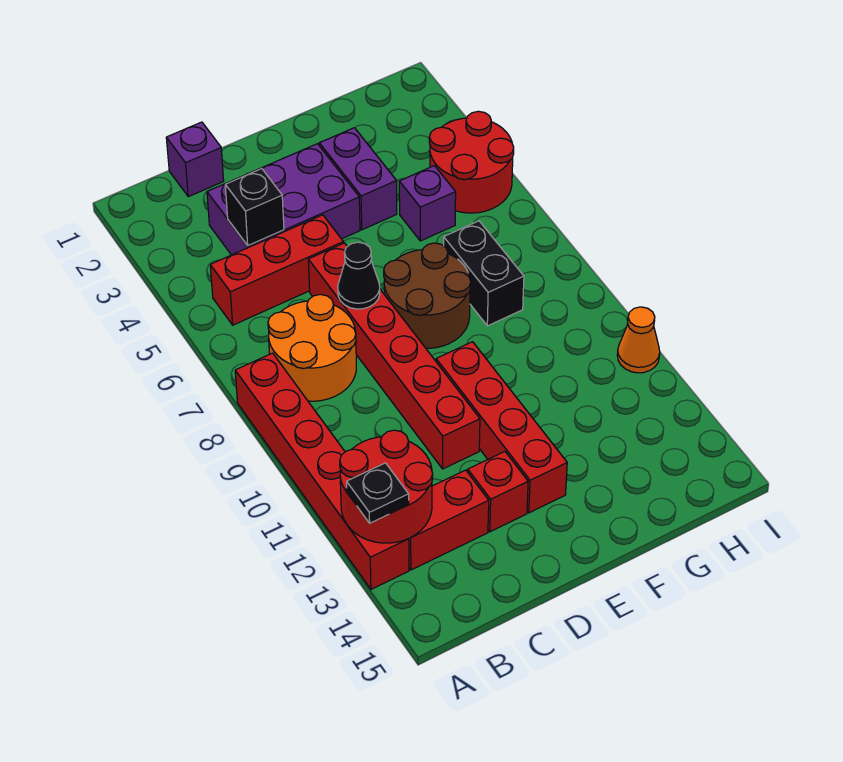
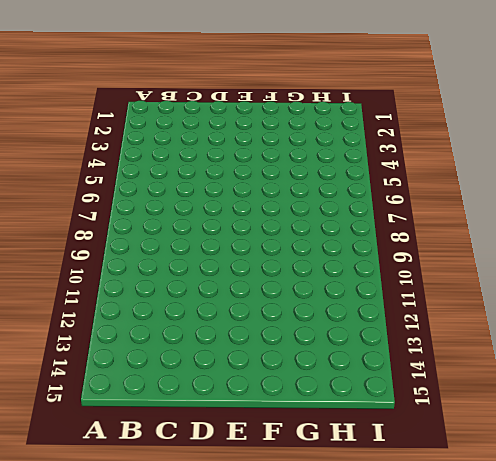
none -> red 1x6 brick [235,353,409,589]
none -> red 1x3 brick [210,215,343,325]
none -> orange 2x2 round brick [268,294,356,401]

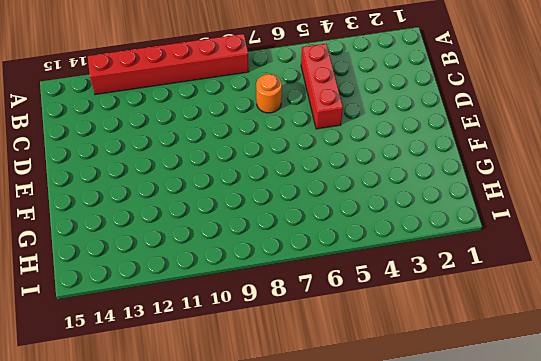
orange 1x1 round brick [256,74,282,113] -> orange 2x2 round brick [268,294,356,401]
none -> red 1x2 brick [409,470,489,570]
none -> purple 1x1 brick [166,122,224,197]
none -> purple 2x3 brick [207,144,360,255]

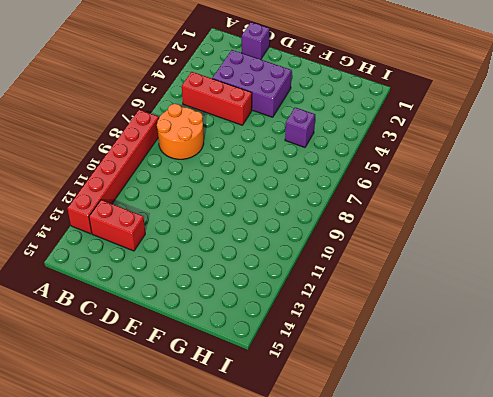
none -> red 1x6 brick [308,243,480,469]
none -> red 1x1 brick [468,452,528,532]
none -> brown 2x2 round brick [384,243,471,348]

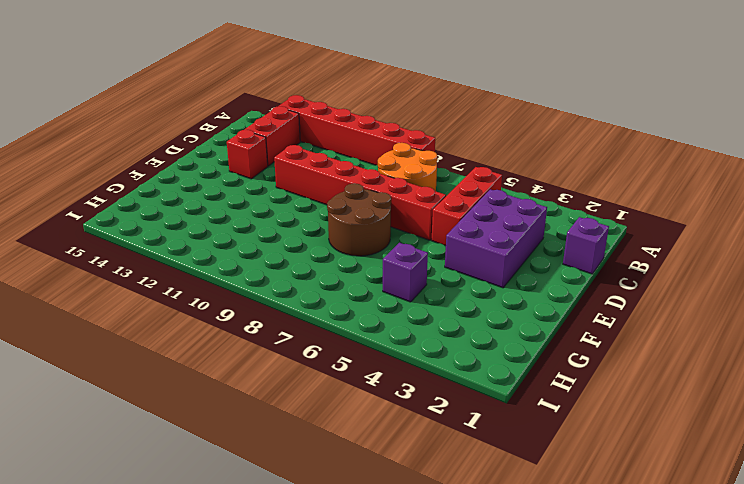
none -> red 1x4 brick [436,342,567,513]
none -> purple 1x2 brick [319,128,397,230]
none -> black 1x2 brick [444,221,524,326]

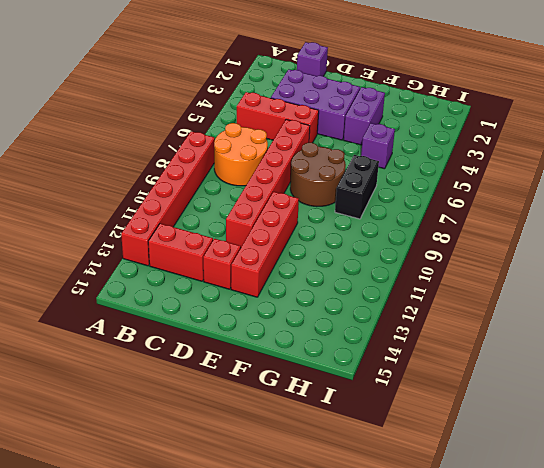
none -> red 2x2 round brick [429,111,514,213]
none -> orange 1x1 cone [617,307,660,373]
none -> red 2x2 round brick [340,430,433,543]

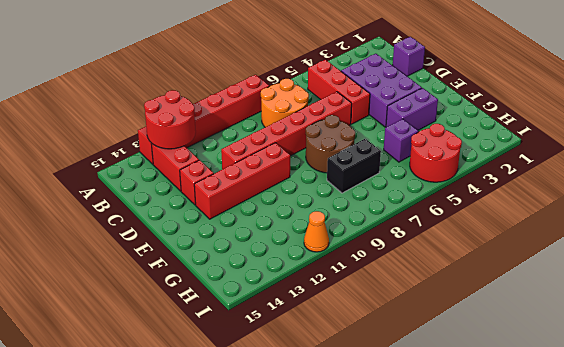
none -> black 1x1 brick [225,169,284,246]
none -> black 1x1 cone [338,242,380,309]
none -> black 1x1 plate [347,463,409,523]

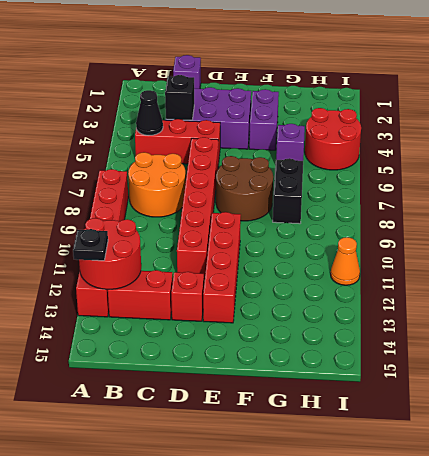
black 1x1 cone [136,90,163,136] -> black 1x1 cone moved to [338,242,380,309]

